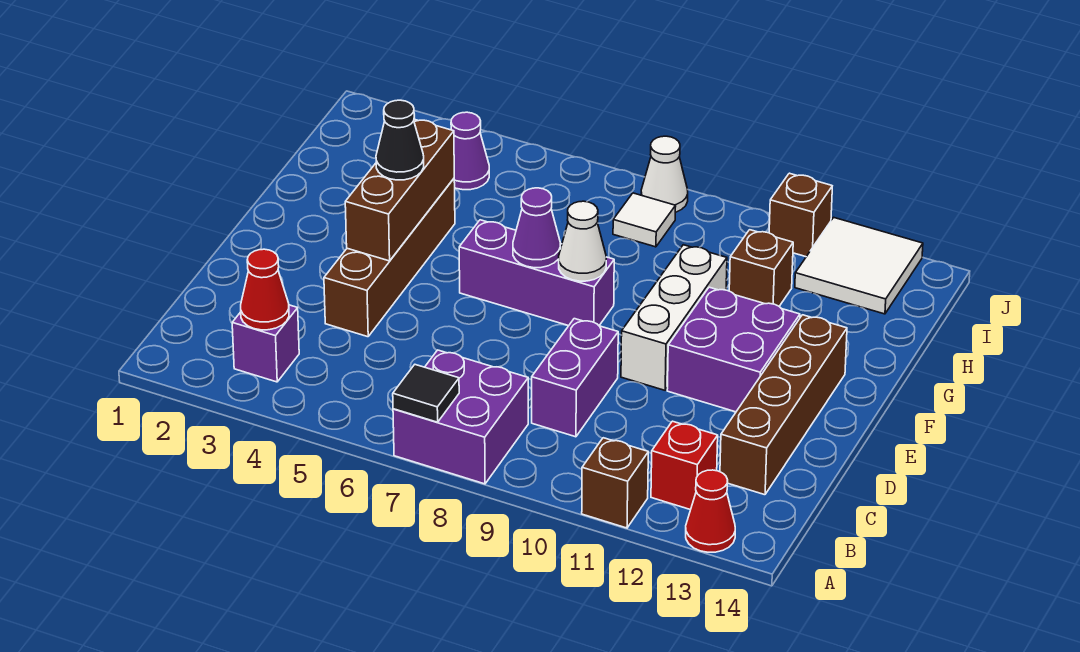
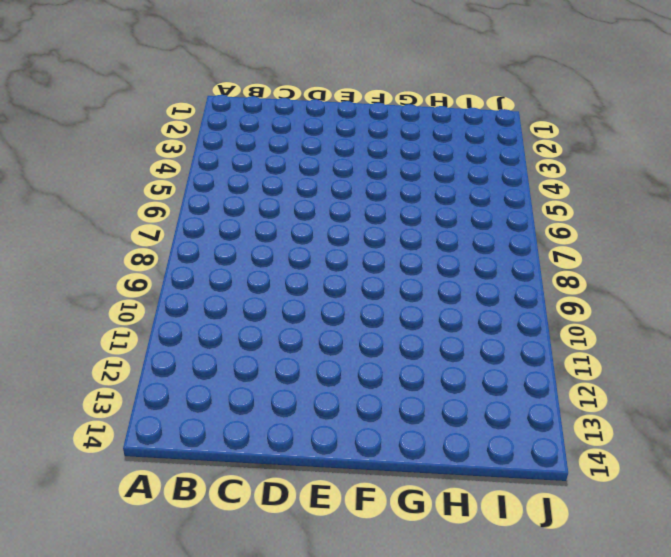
none -> purple 2x2 brick [393,350,528,484]
none -> brown 1x1 brick [582,438,648,528]
none -> red 1x1 cone [686,470,735,552]

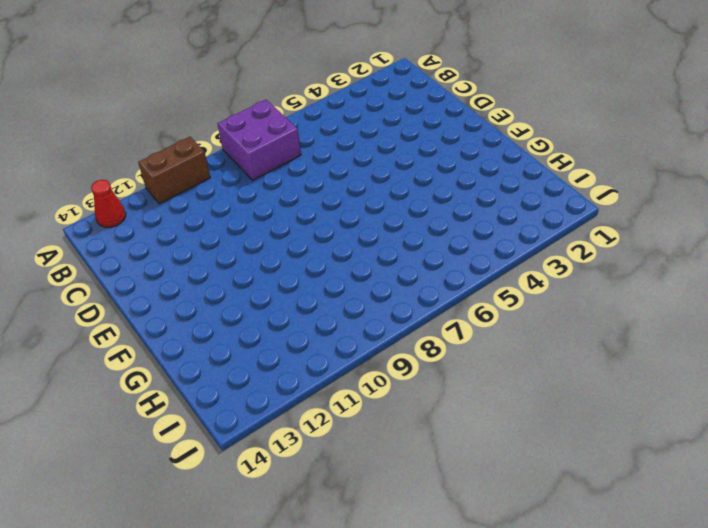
brown 1x2 brick [138,137,210,204] -> brown 1x1 brick [582,438,648,528]
none -> purple 1x1 brick [232,305,299,382]
none -> red 1x1 brick [651,421,718,510]
none -> purple 1x2 brick [532,319,618,437]

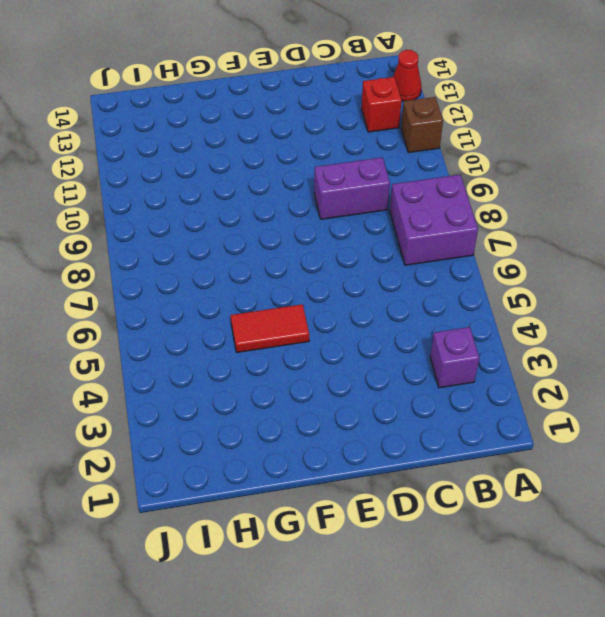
red 1x2 tile [231,304,309,352] -> none
none -> brown 1x4 brick [720,315,847,495]
none -> brown 1x4 brick [324,179,455,337]
none -> white 1x3 brick [621,245,727,390]

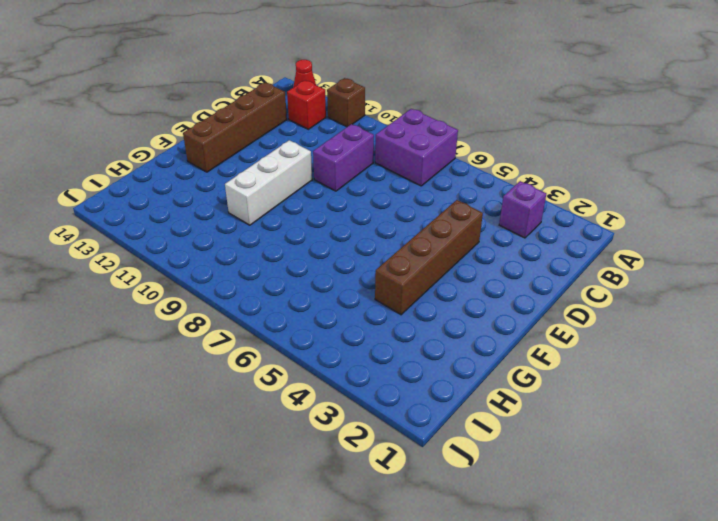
none -> purple 2x2 brick [667,287,800,412]
none -> purple 1x3 brick [459,220,614,326]
none -> brown 1x1 brick [729,230,793,306]

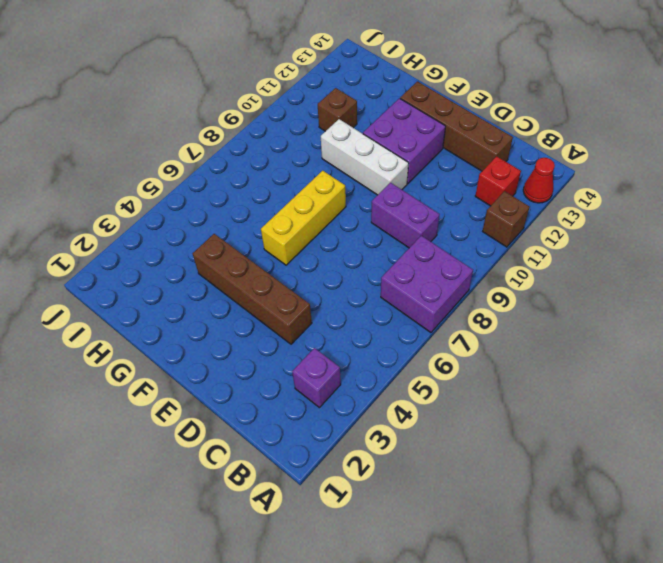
yellow 1x3 brick [261,171,346,265] -> purple 1x3 brick [459,220,614,326]
none -> purple 1x1 cone [451,112,489,190]
none -> white 1x1 tile [613,193,676,247]
none -> white 2x2 tile [795,217,923,314]

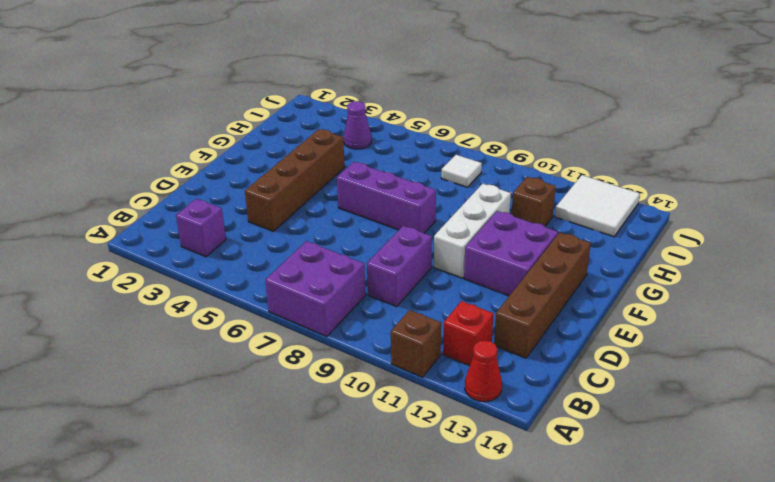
none -> white 1x1 cone [641,136,688,212]
none -> brown 1x1 brick [769,173,832,257]
none -> black 1x1 tile [393,365,459,422]

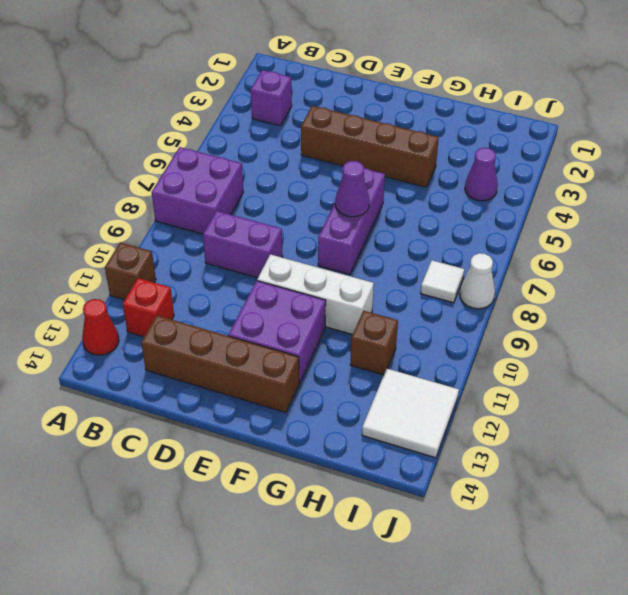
none -> brown 1x1 brick [769,173,832,257]
none -> black 1x1 tile [393,365,459,422]
none -> red 1x1 cone [241,249,289,330]

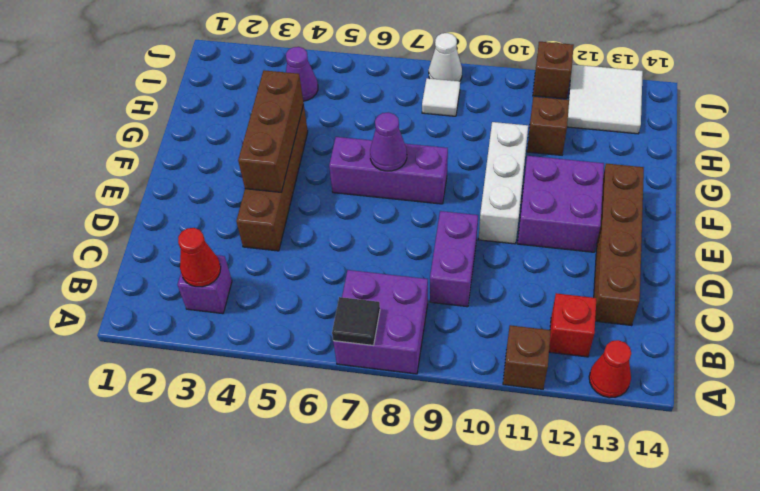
none -> white 1x1 cone [559,201,606,281]
none -> black 1x1 cone [376,100,424,180]

